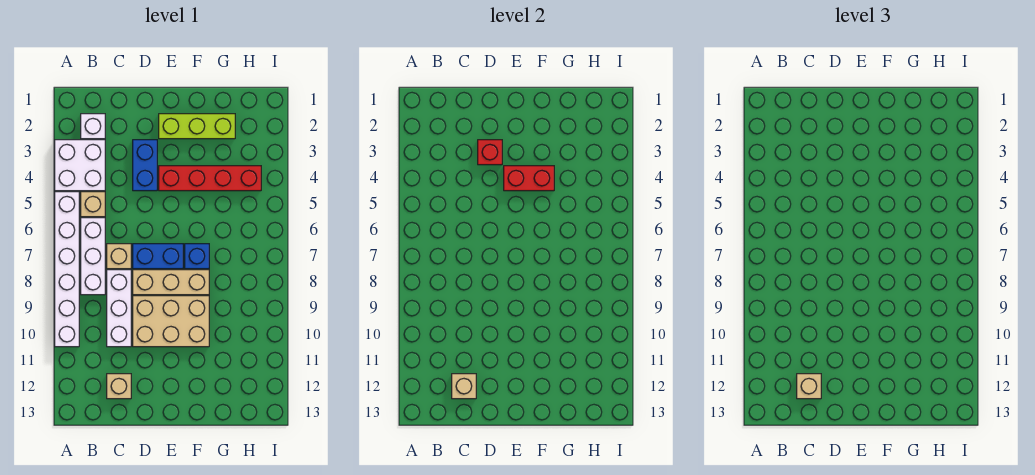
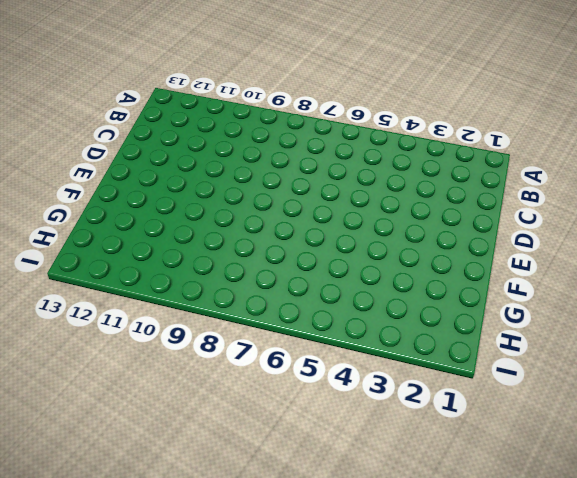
none -> white 2x2 brick [55,140,105,191]
none -> white 1x6 brick [55,192,79,347]
none -> white 1x1 brick [81,114,105,139]

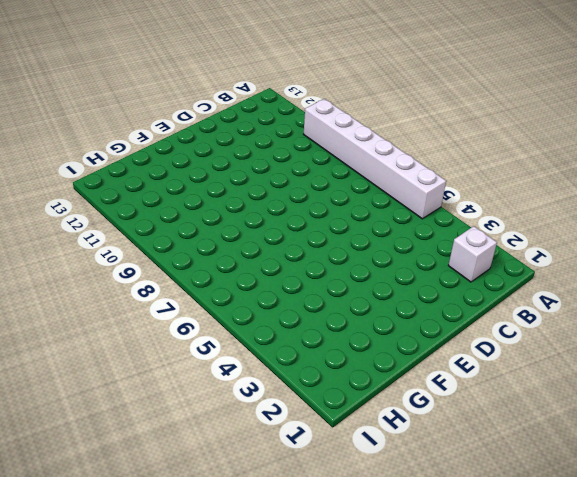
none -> white 2x2 brick [55,140,105,191]
none -> tan 1x1 brick [81,192,105,217]
none -> white 1x3 brick [81,218,105,295]

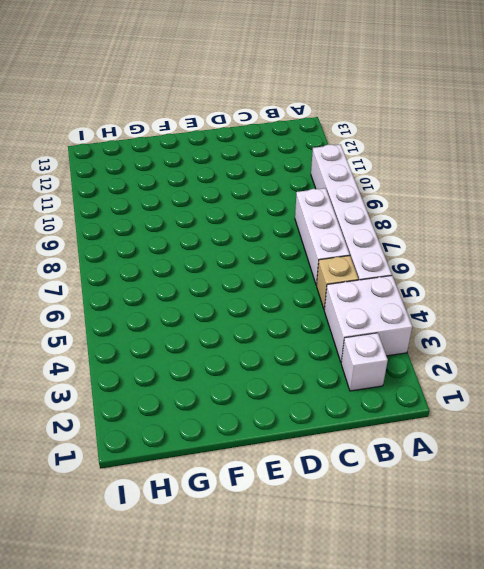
none -> tan 1x1 brick [107,244,131,269]
none -> white 1x3 brick [107,270,131,347]
none -> tan 1x1 brick [107,374,131,399]

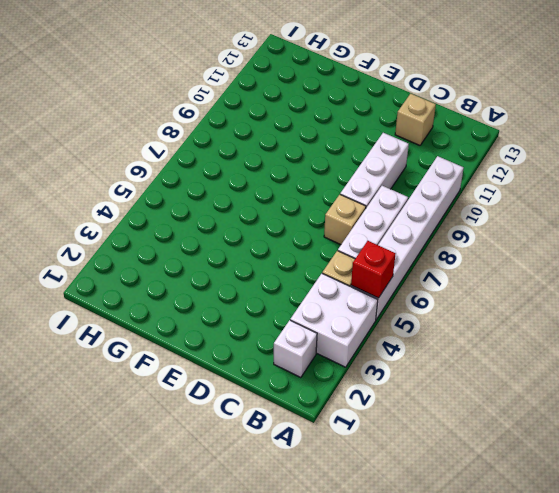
red 1x1 brick [351,241,395,298] -> red 1x1 brick moved to [478,140,502,165]
none -> blue 1x2 brick [133,140,157,191]
none -> blue 1x2 brick [133,244,183,269]
none -> tan 1x3 brick [133,270,209,295]

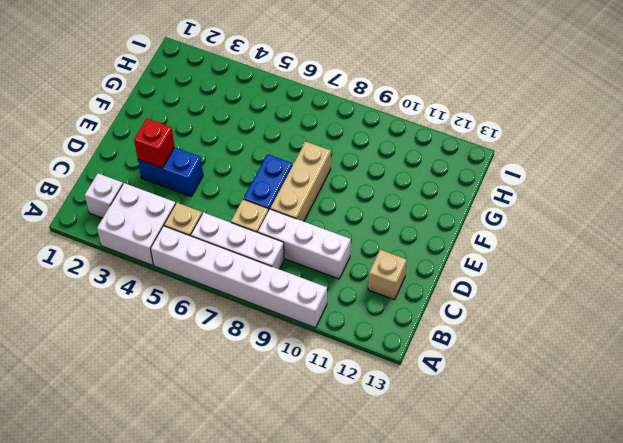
none -> tan 2x3 brick [133,296,209,347]
none -> lime 1x3 brick [159,114,235,139]
none -> red 1x4 brick [159,166,261,191]

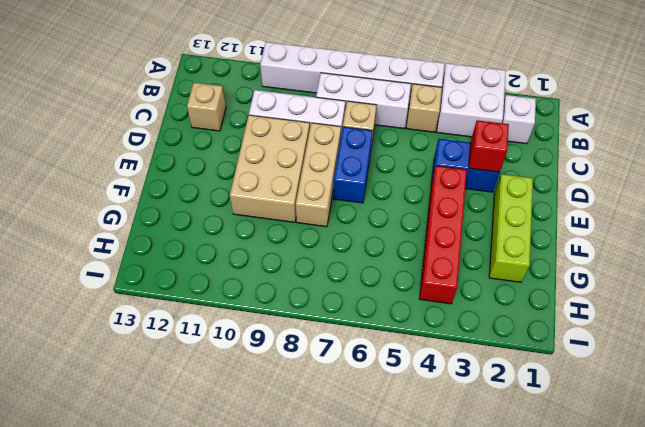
none -> blue 1x1 brick [185,244,209,269]
none -> tan 1x1 brick [452,374,476,399]
none -> red 1x2 brick [504,166,554,191]

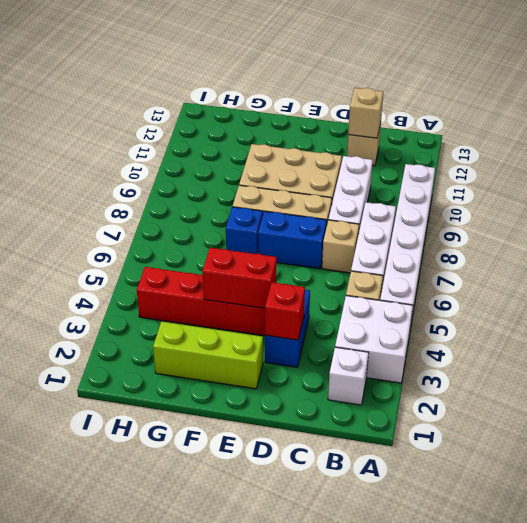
none -> tan 1x1 brick [797,374,821,399]

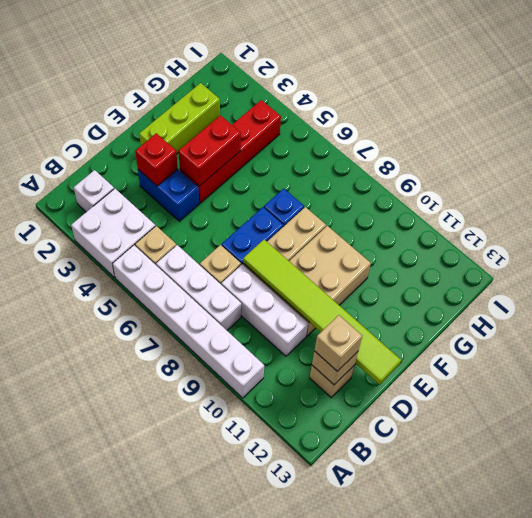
lime 1x6 tile [243,240,401,385] -> none

